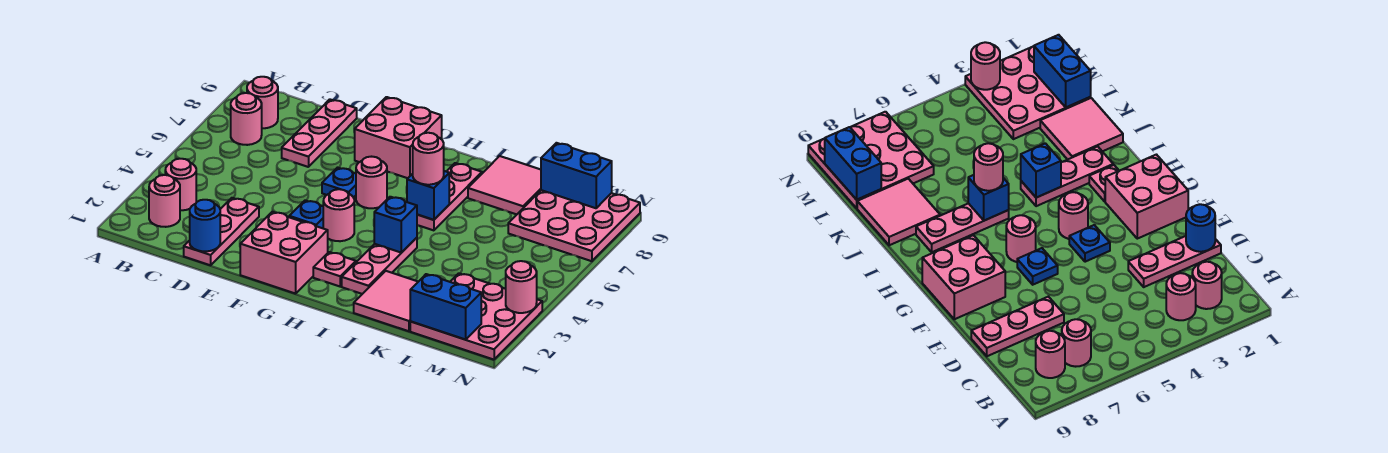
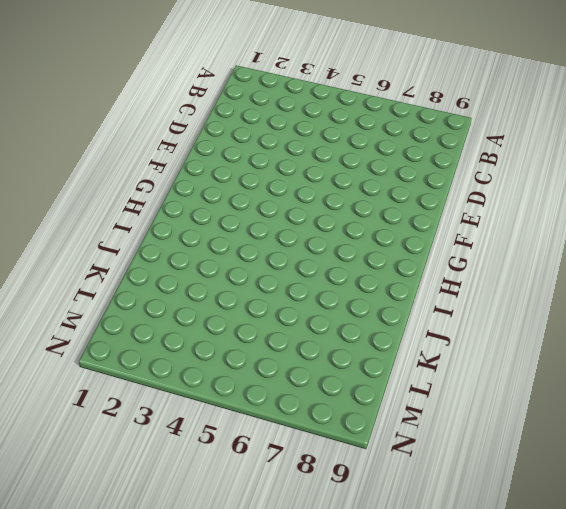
none -> pink 1x1 round brick [149,175,180,227]
none -> pink 1x1 round brick [165,159,196,210]
none -> pink 1x1 round brick [231,93,262,145]

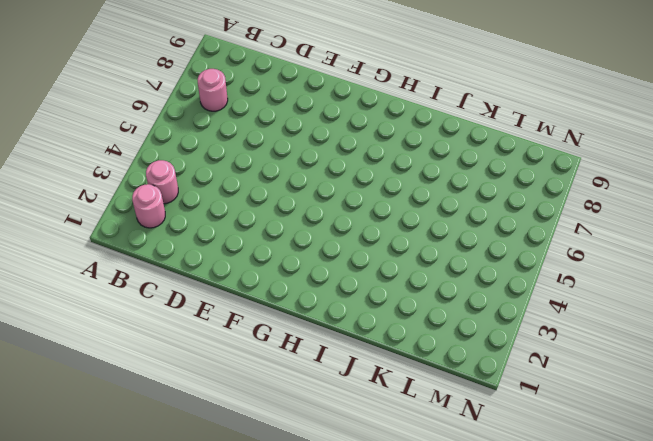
none -> pink 1x1 round brick [247,77,278,128]
none -> pink 1x3 plate [184,198,259,265]
none -> pink 1x3 plate [282,99,357,167]

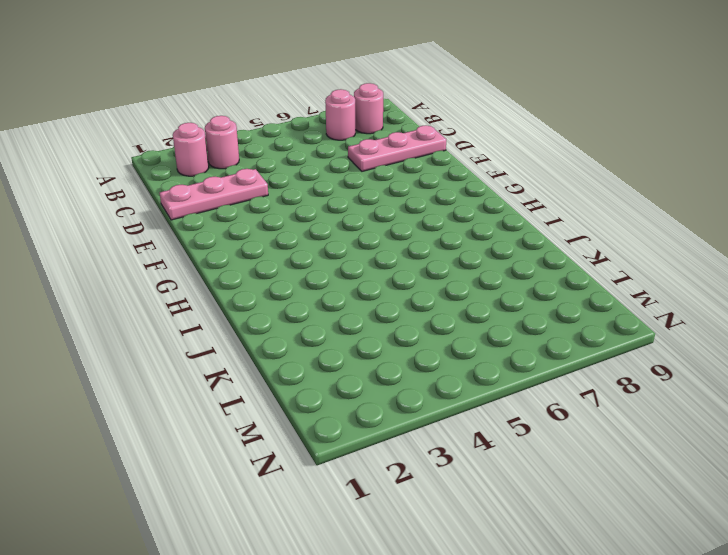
none -> pink 2x2 brick [240,212,328,294]
none -> blue 1x1 plate [289,200,323,228]
none -> blue 1x1 plate [322,168,356,197]

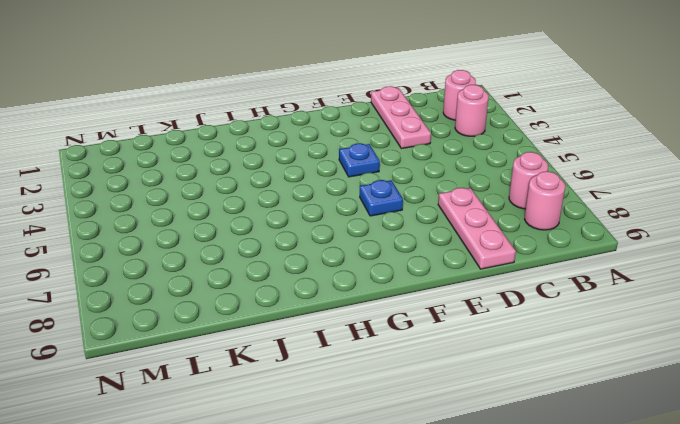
none -> pink 2x2 brick [240,212,328,294]
none -> pink 2x2 brick [355,97,442,178]
none -> pink 1x1 round brick [323,189,354,241]

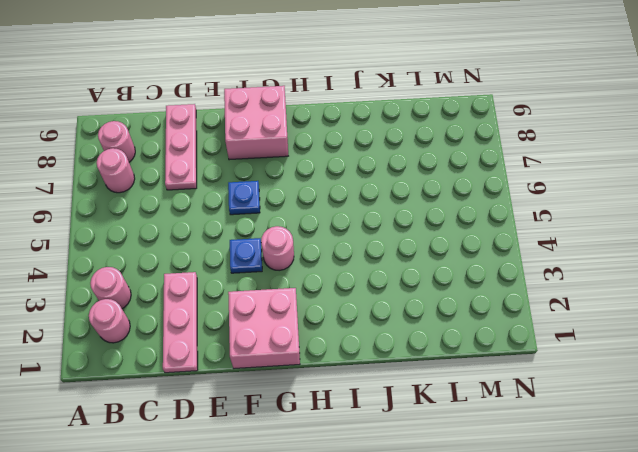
none -> pink 1x1 round brick [356,157,387,208]
none -> pink 1x1 plate [313,252,356,286]
none -> pink 1x3 plate [342,238,417,294]

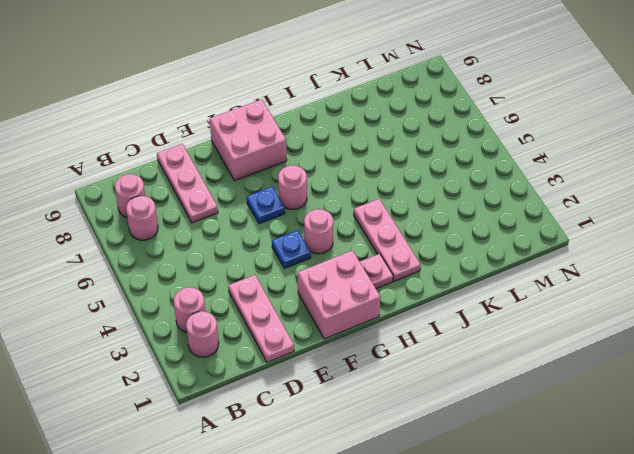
none -> pink 1x3 plate [417,163,482,230]
none -> pink 2x2 tile [354,271,418,331]
none -> pink 2x2 tile [468,156,541,214]

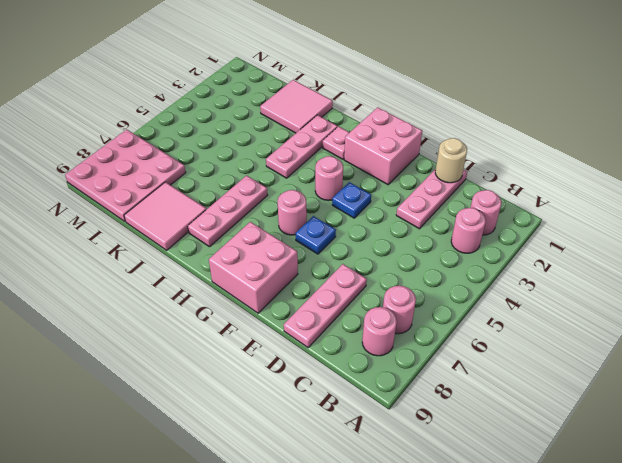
tan 1x1 round brick [435,138,467,183] -> blue 1x1 round brick [190,200,220,251]
none -> pink 3x3 plate [410,273,542,360]
none -> blue 1x1 brick [374,197,417,253]
none -> blue 1x1 brick [407,171,449,220]

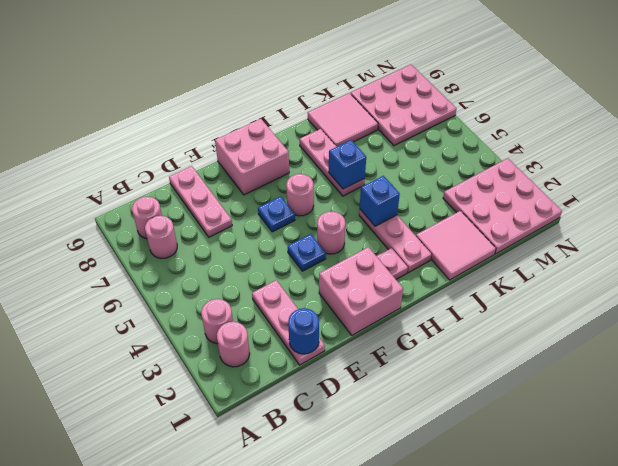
none -> blue 1x2 brick [410,274,481,340]
none -> blue 1x2 brick [541,143,612,208]
none -> pink 1x1 round brick [506,261,537,313]

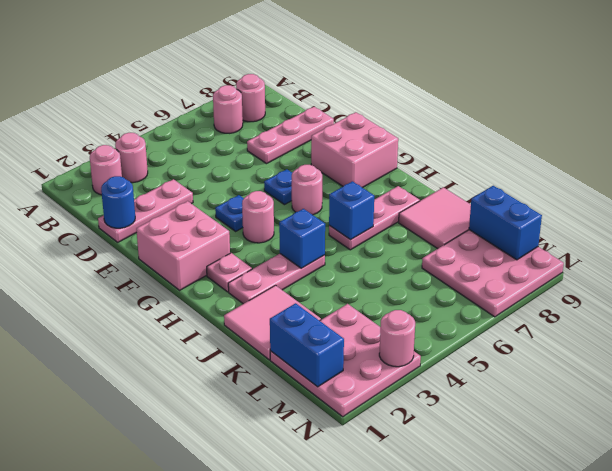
none -> pink 1x1 round brick [413,133,444,185]

